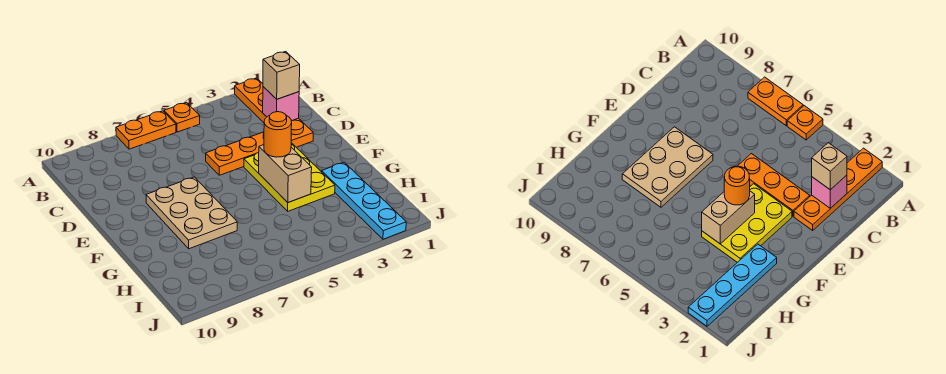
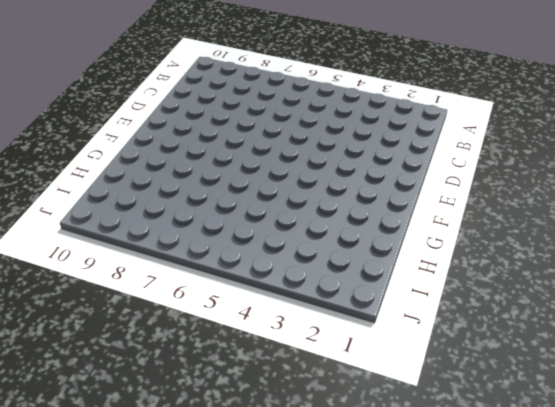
none -> orange 1x4 plate [235,78,313,147]
none -> orange 1x1 plate [164,103,200,132]

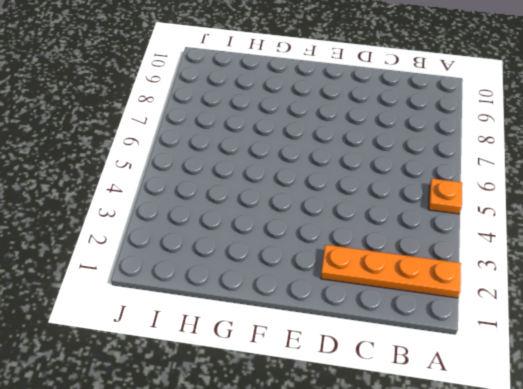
none -> orange 1x2 plate [116,111,176,149]
none -> orange 1x3 plate [206,132,264,175]

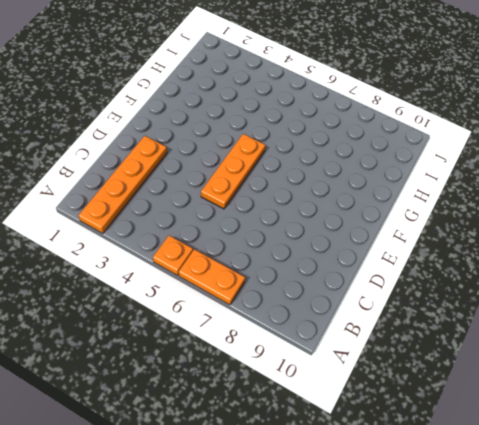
orange 1x3 plate [201,134,266,209] -> orange 1x3 plate turned to [206,132,264,175]
none -> yellow 2x3 plate [244,143,335,211]
none -> tan 2x3 plate [146,177,237,249]

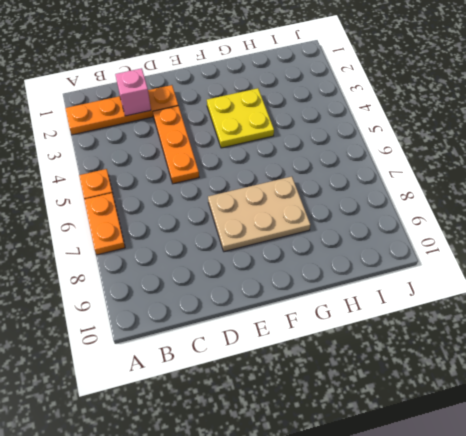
yellow 2x2 plate [207,88,274,148] -> yellow 2x3 plate [244,143,335,211]
none -> cyan 1x4 plate [322,162,406,239]
none -> tan 1x2 brick [259,145,312,203]

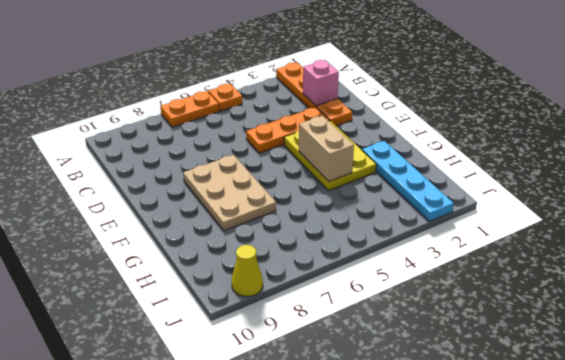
yellow 1x1 cone [232,245,263,297] -> none
none -> tan 1x1 brick [263,52,300,99]
none -> orange 1x1 round brick [264,112,292,157]

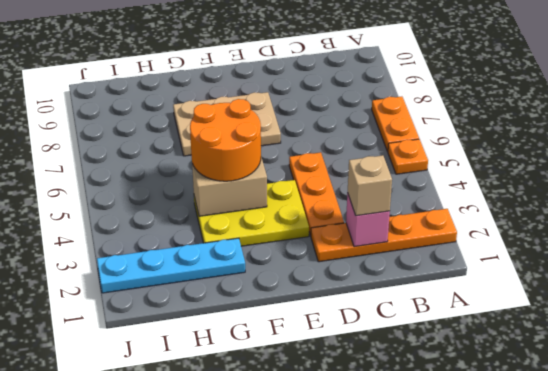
orange 2x2 round brick [190,99,261,181] -> orange 1x1 round brick [264,112,292,157]

